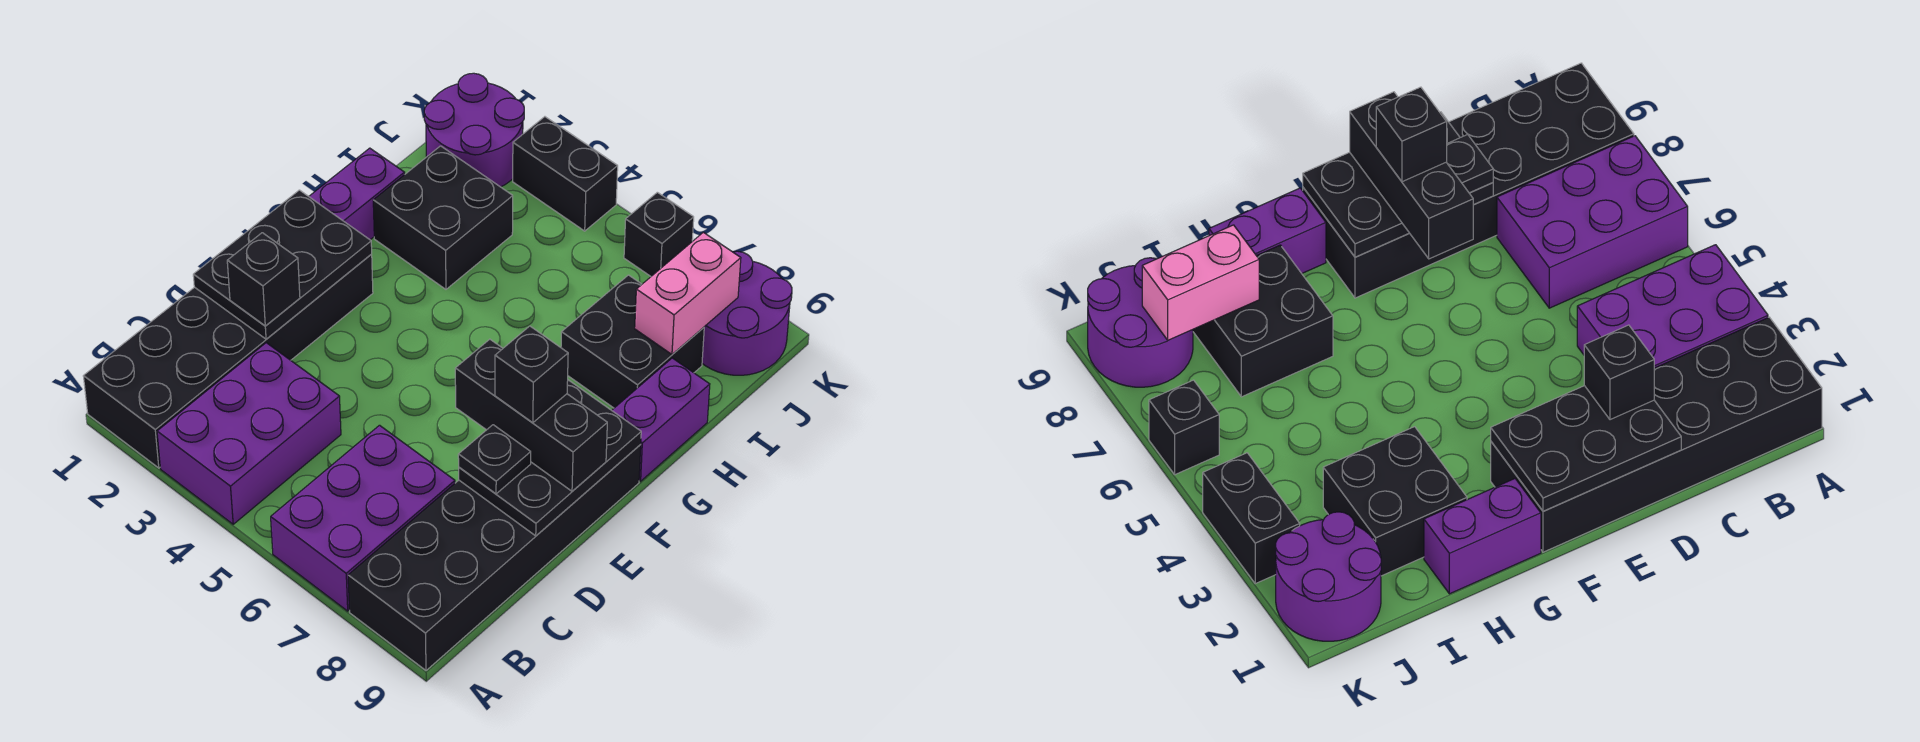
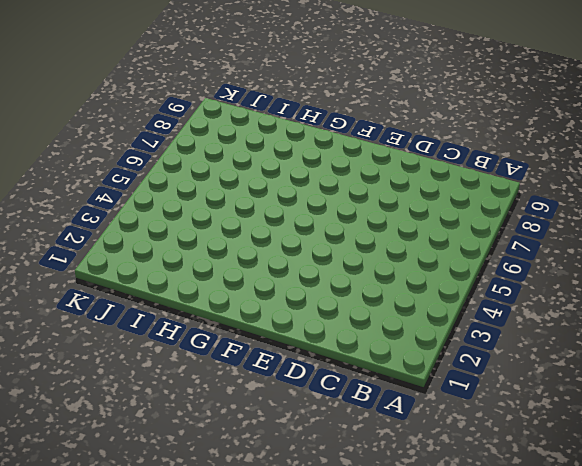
none -> black 2x6 brick [83,254,373,468]
none -> purple 2x3 brick [157,343,341,524]
none -> purple 2x3 brick [271,425,455,611]

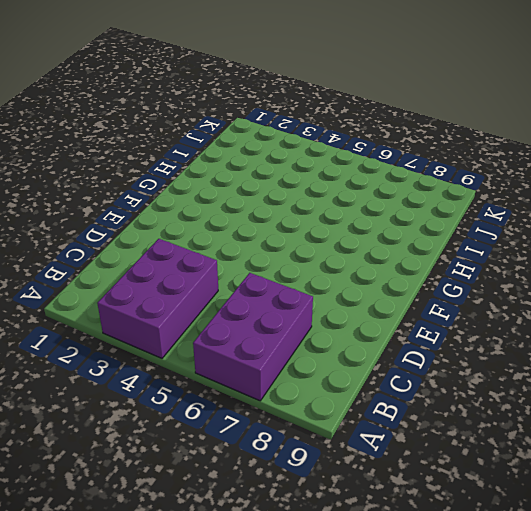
none -> black 2x6 brick [83,254,373,468]
none -> black 2x6 brick [348,445,641,670]
none -> purple 1x2 brick [309,148,405,240]

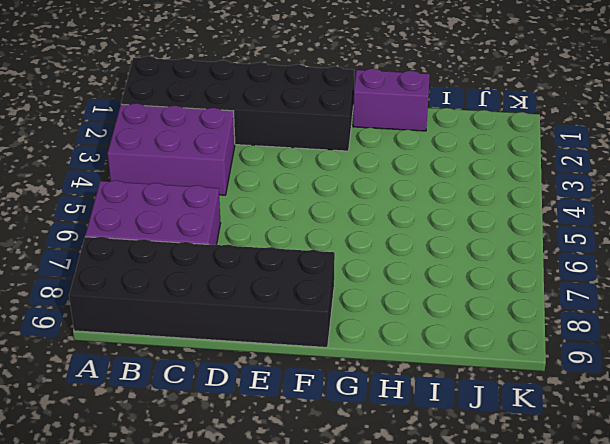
none -> purple 1x2 brick [612,358,710,481]
none -> black 2x2 brick [373,146,513,289]
none -> black 2x2 brick [561,275,704,408]

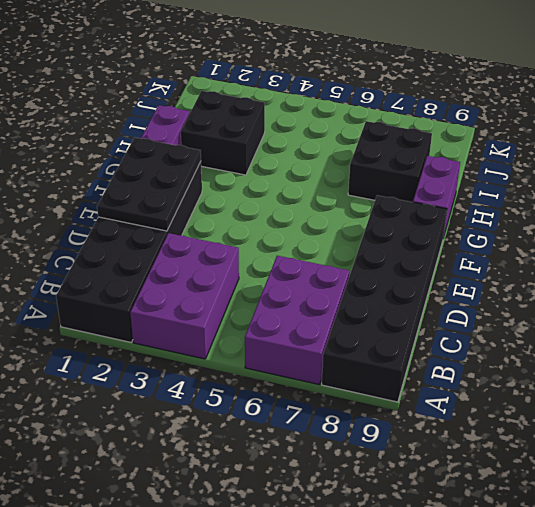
none -> purple 2x2 round brick [424,73,524,187]
none -> purple 2x2 round brick [702,251,792,375]
none -> black 1x2 brick [513,117,618,231]

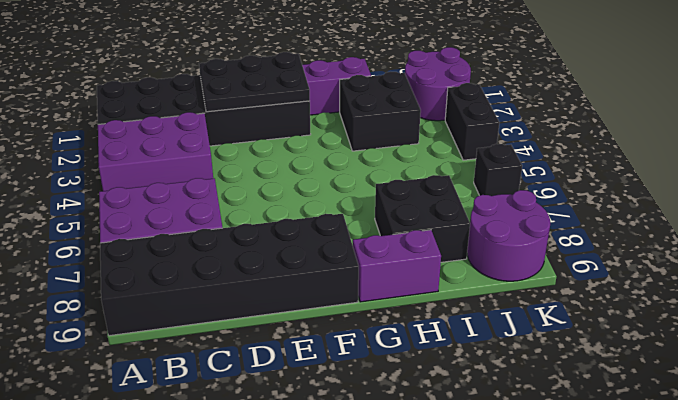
none -> black 2x3 plate [459,380,641,536]
none -> pink 1x2 brick [635,232,741,354]
none -> black 1x1 brick [227,233,300,326]

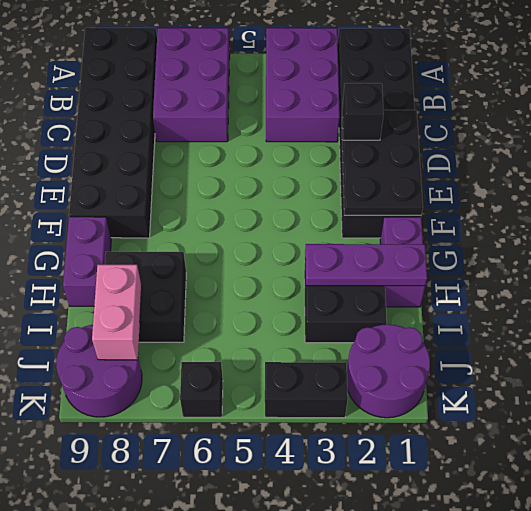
purple 1x3 plate [305,244,427,286] -> none
none -> black 2x3 plate [459,380,641,536]
none -> black 1x1 plate [458,425,531,494]
none -> black 1x3 brick [455,339,607,491]

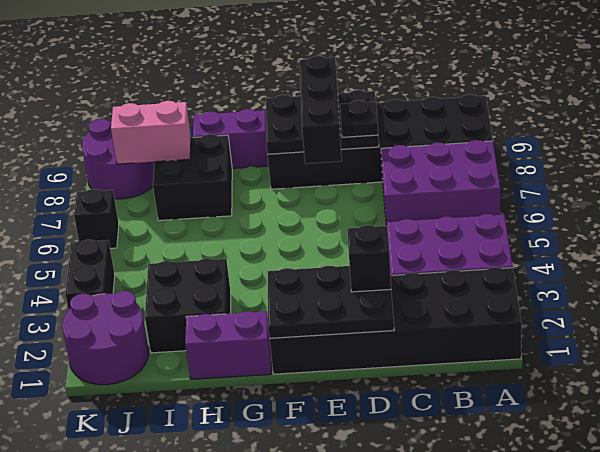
none -> black 1x1 brick [495,326,568,423]

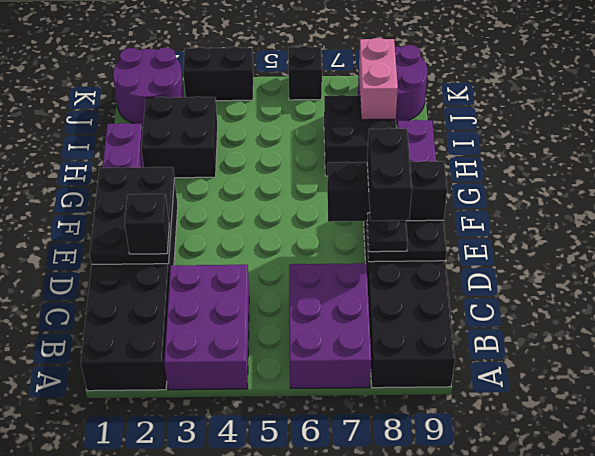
black 1x2 brick [367,128,412,221] -> black 1x1 brick [495,326,568,423]

